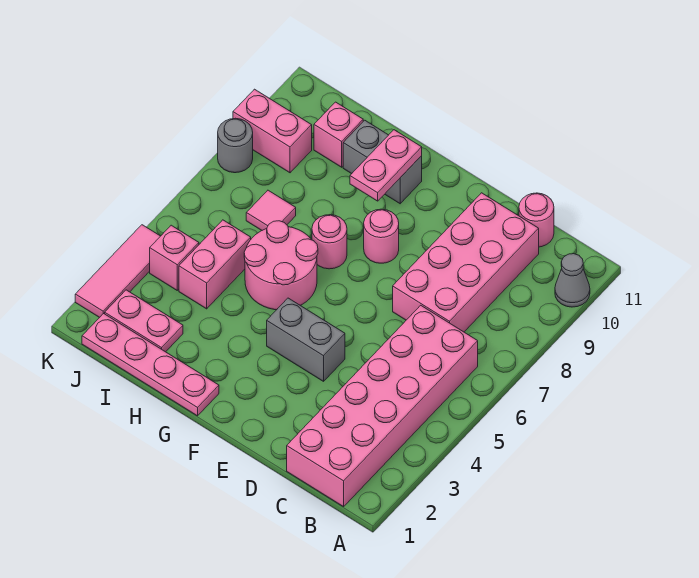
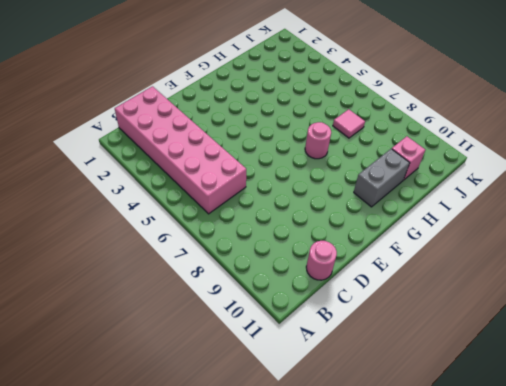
none -> grey 1x1 cone [555,254,590,307]
none -> pink 2x4 brick [393,193,539,332]
none -> grey 1x2 brick [267,298,345,381]

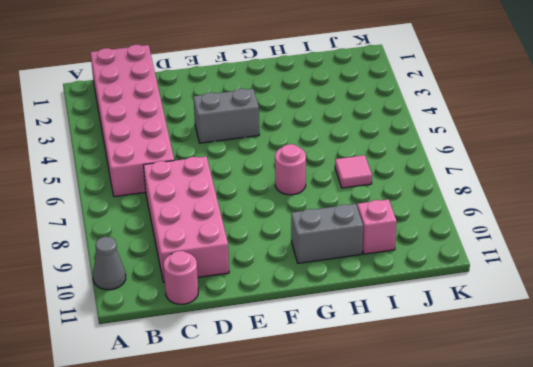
none -> pink 1x1 round brick [364,209,399,263]
none -> pink 1x4 plate [82,313,219,416]
none -> pink 2x2 round brick [244,221,318,310]

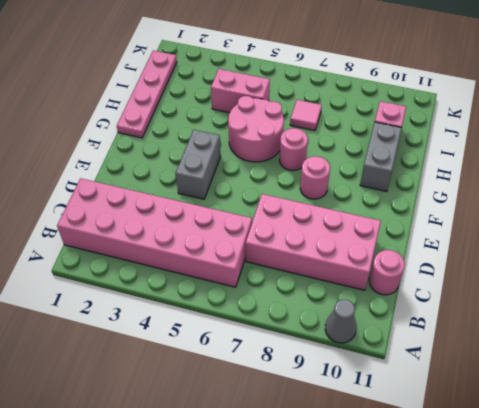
none -> pink 1x2 plate [105,290,183,352]
none -> pink 1x1 brick [150,225,199,290]
none -> pink 1x2 brick [233,89,312,173]

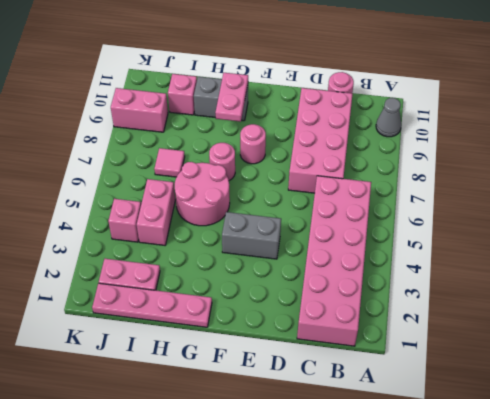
none -> pink 1x3 tile [75,225,160,318]
none -> grey 1x1 round brick [218,118,253,173]

